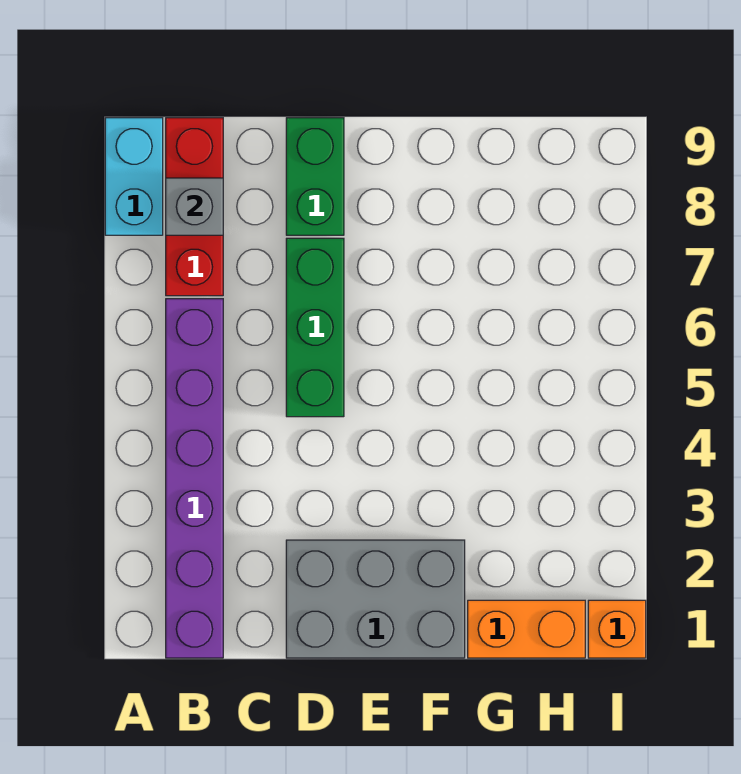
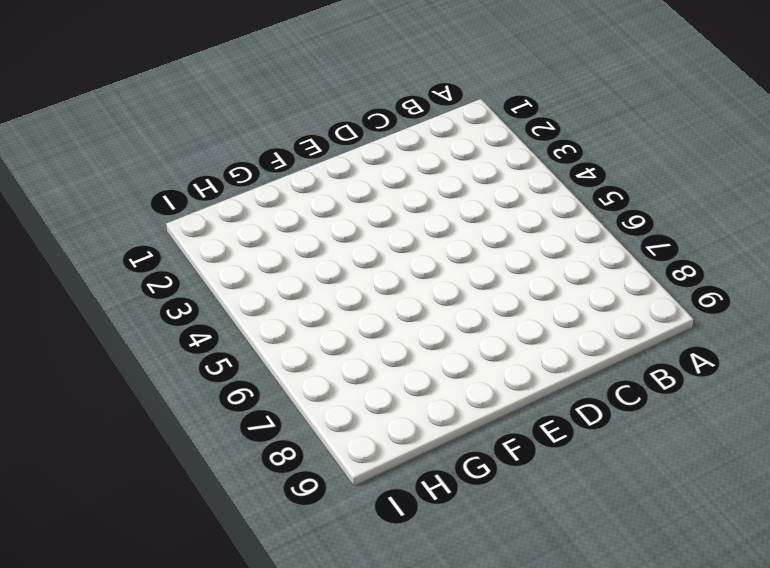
none -> cyan 1x2 brick [105,118,163,235]
none -> purple 1x6 brick [166,299,223,658]

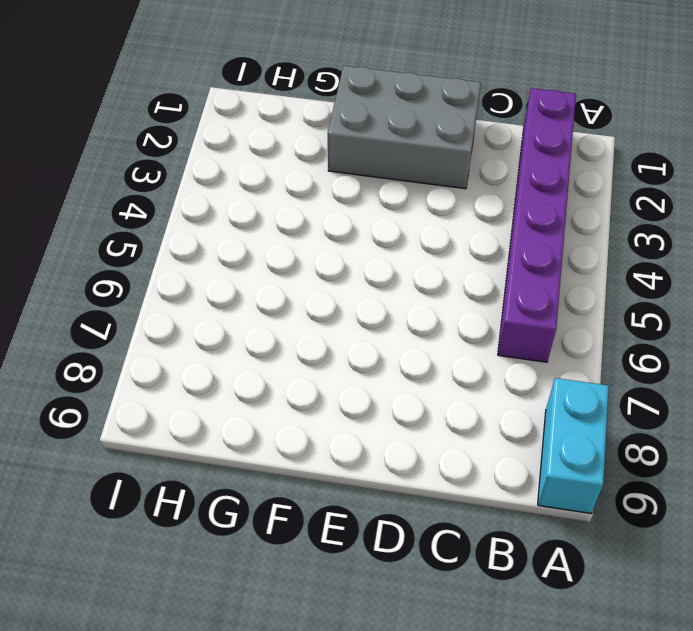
none -> red 1x3 brick [166,118,223,296]
none -> green 1x3 brick [286,238,344,417]

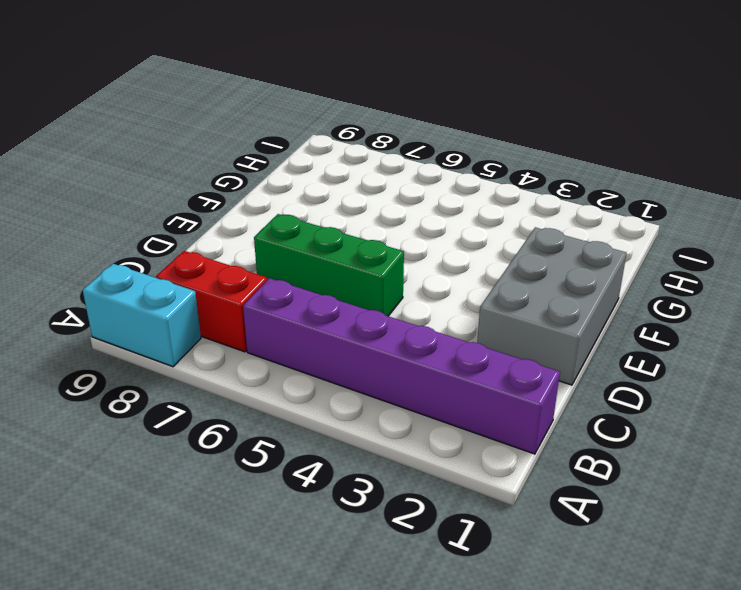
red 1x2 brick [156,251,267,352] -> red 1x3 brick [166,118,223,296]
none -> green 1x2 brick [286,118,344,235]
none -> orange 1x2 brick [468,600,585,658]

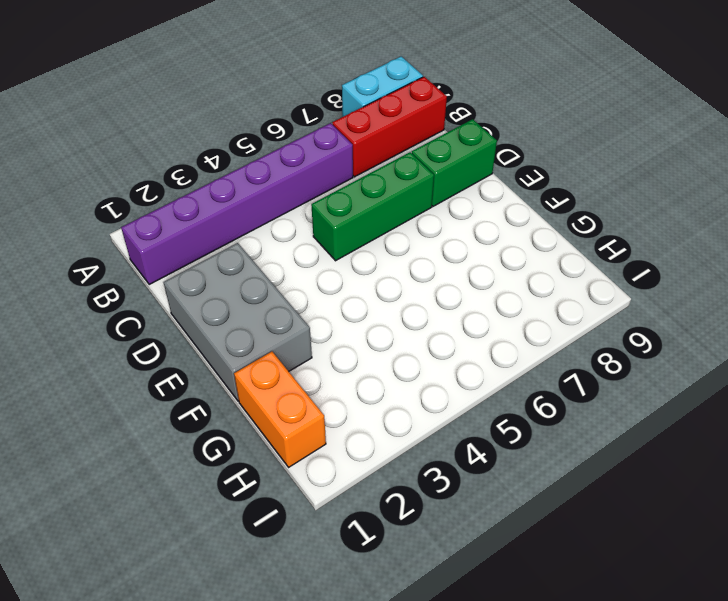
none -> orange 1x1 brick [588,600,646,658]
none -> grey 1x1 brick [166,178,223,235]

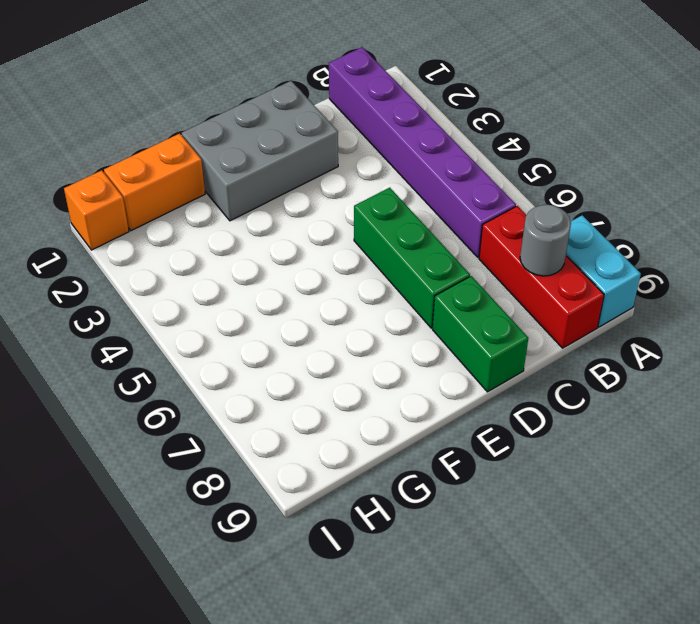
grey 1x1 round brick [520,205,571,276] -> grey 1x1 brick [166,178,223,235]

